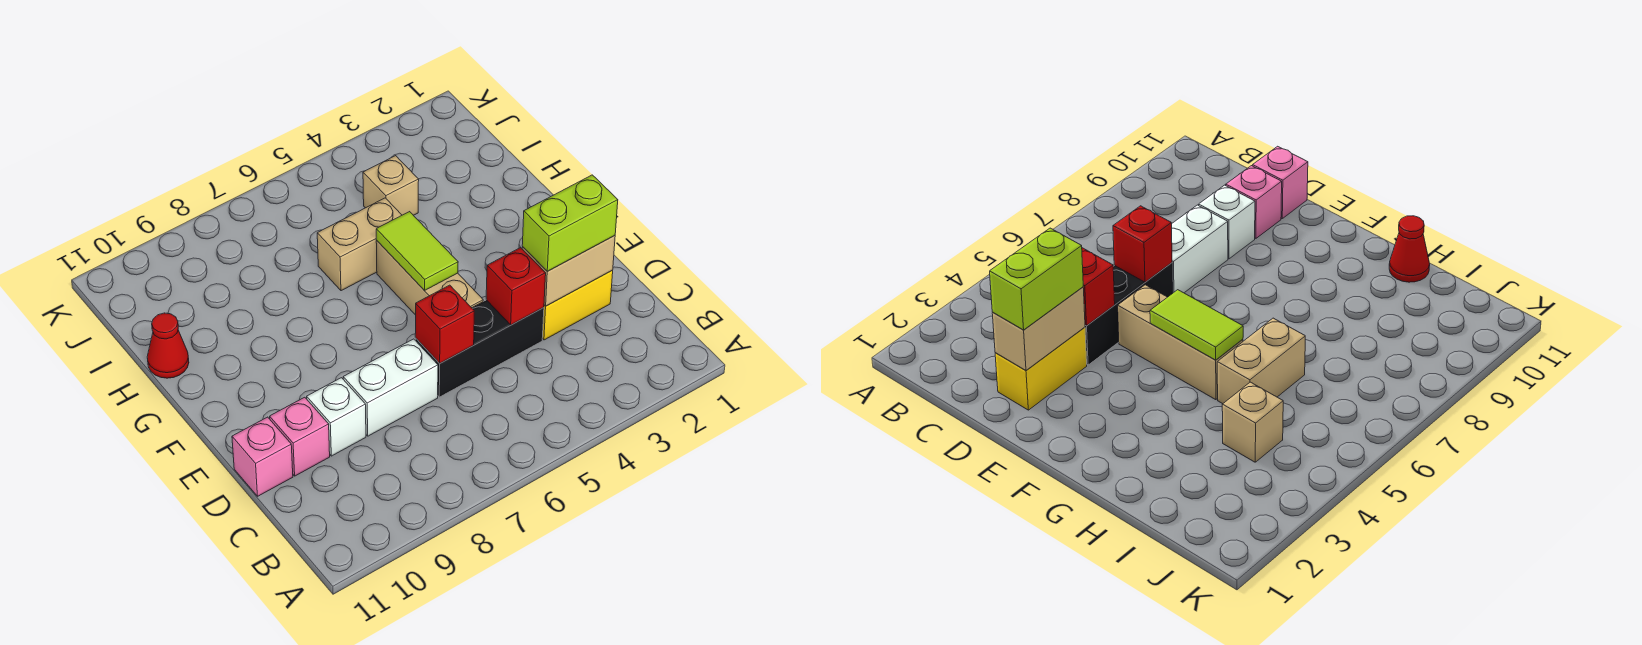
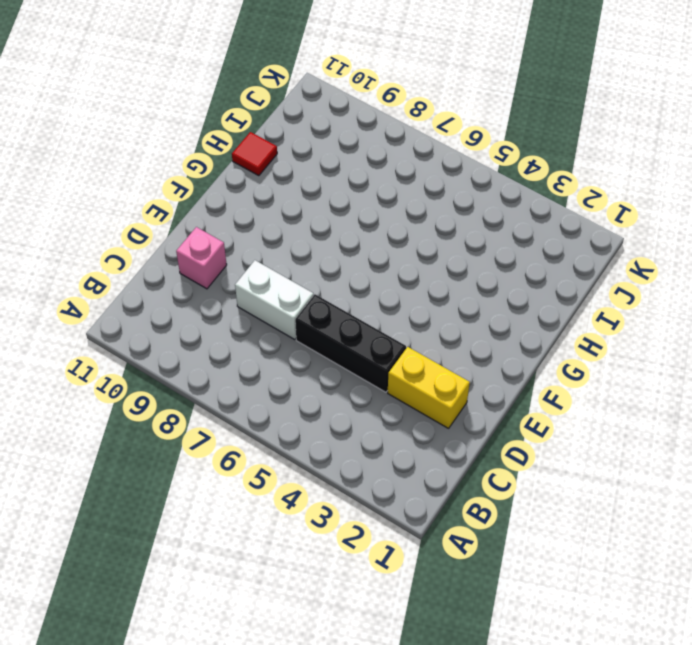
red 1x1 tile [232,132,277,176] -> red 1x1 cone [147,313,189,378]
none -> white 1x1 brick [307,378,366,456]
none -> pink 1x1 brick [232,417,293,496]
none -> tan 1x3 brick [376,241,483,315]

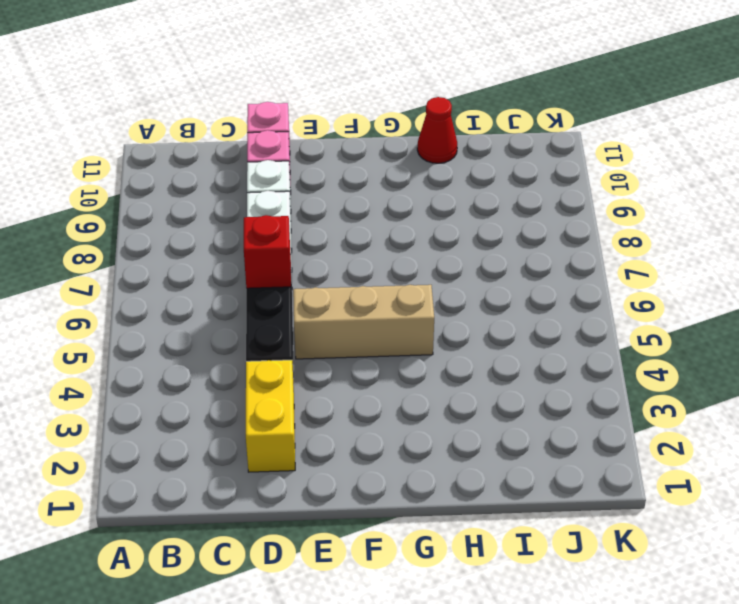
none -> tan 1x2 brick [317,198,402,291]
none -> tan 1x1 brick [363,156,419,215]
none -> tan 1x2 brick [522,236,615,306]

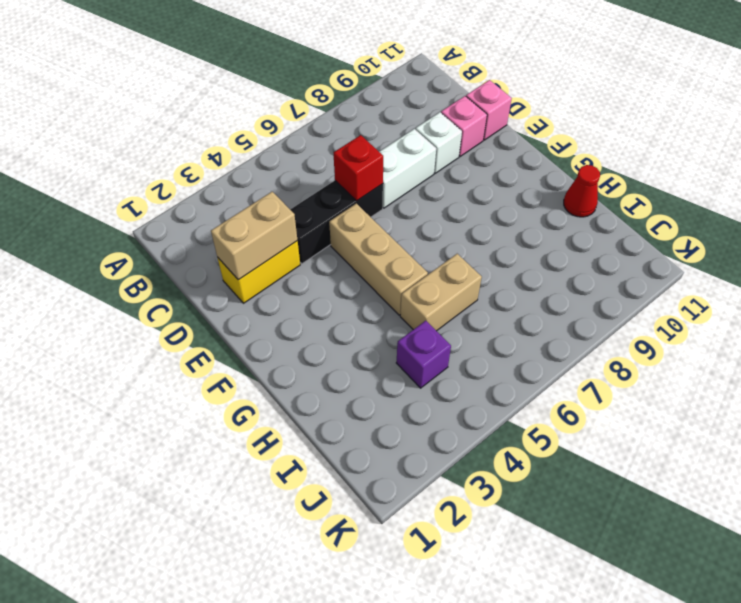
purple 1x1 brick [396,321,451,388] -> tan 1x1 brick [363,156,419,215]
none -> red 1x1 brick [486,248,546,325]
none -> lime 1x2 tile [376,212,458,291]
none -> lime 1x2 brick [522,175,618,271]

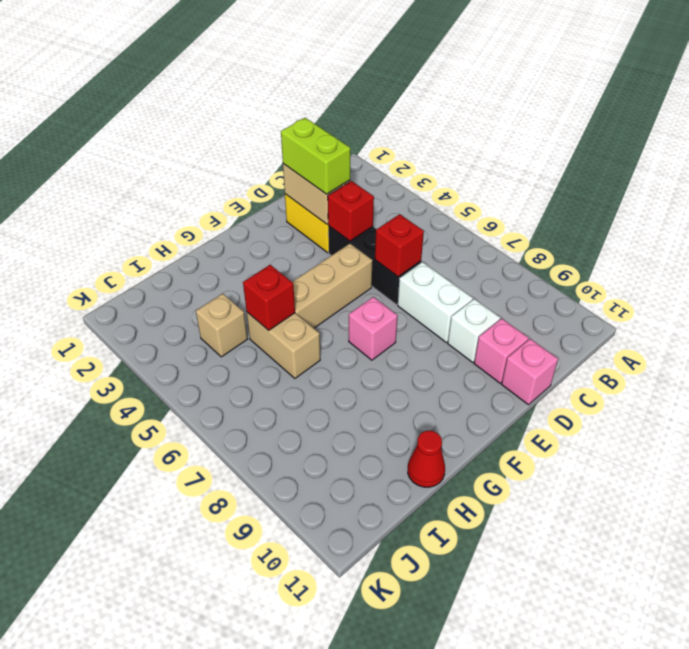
pink 1x1 brick [349,297,397,360] -> none
red 1x1 brick [243,265,295,330] -> none
none -> lime 1x2 tile [376,212,458,291]

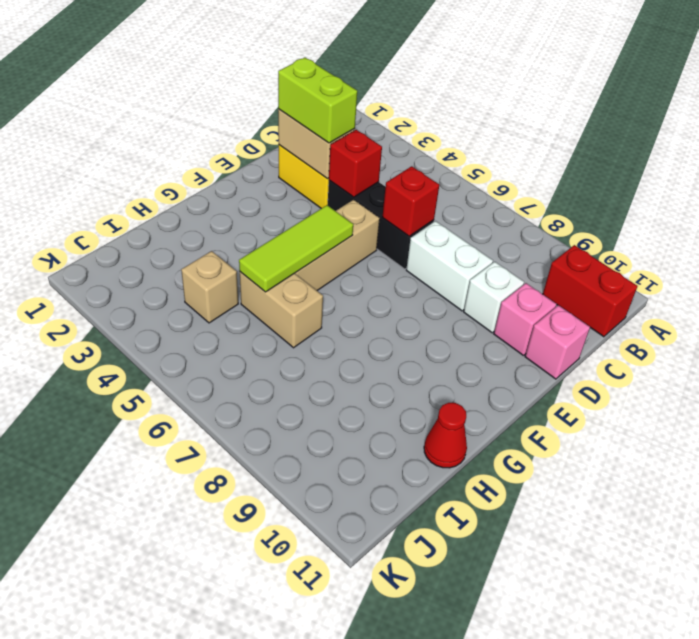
red 1x2 brick [543,245,637,337] -> none
lime 1x3 tile [239,205,353,292] -> lime 1x2 tile [376,212,458,291]

